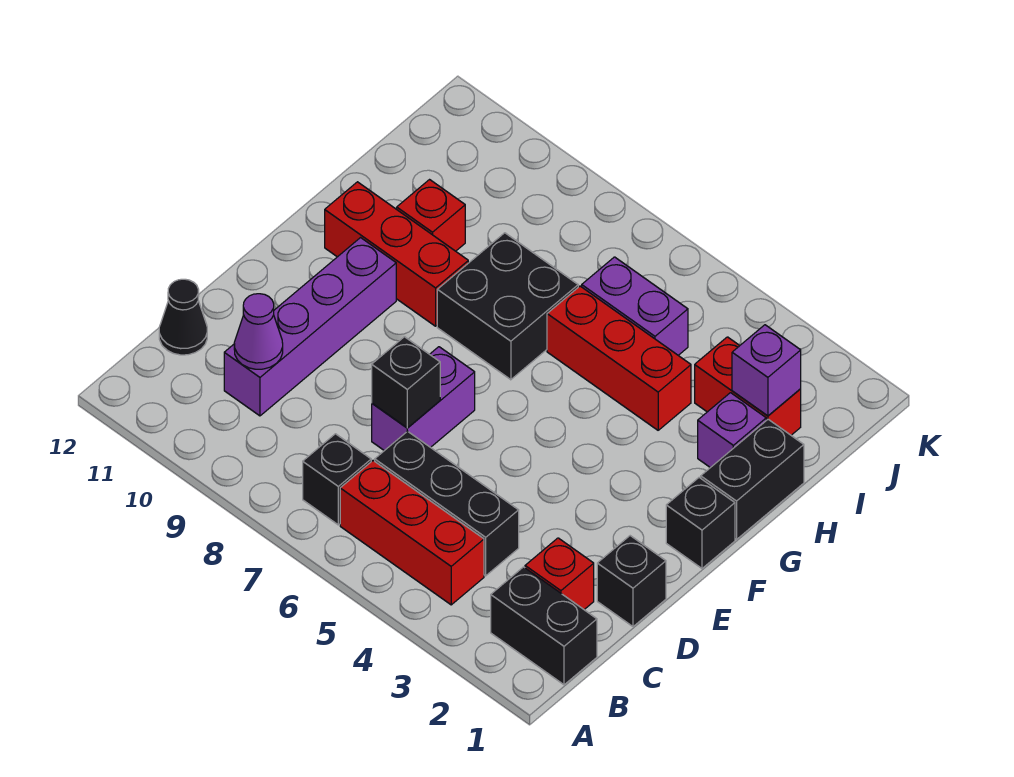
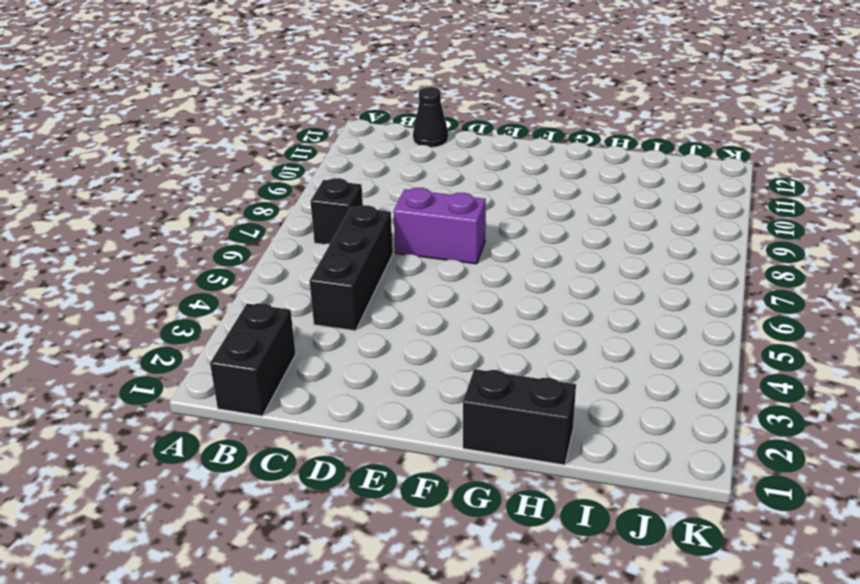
none -> red 1x3 brick [340,461,484,605]
none -> red 1x1 brick [525,538,594,609]
none -> purple 1x4 brick [224,238,396,416]

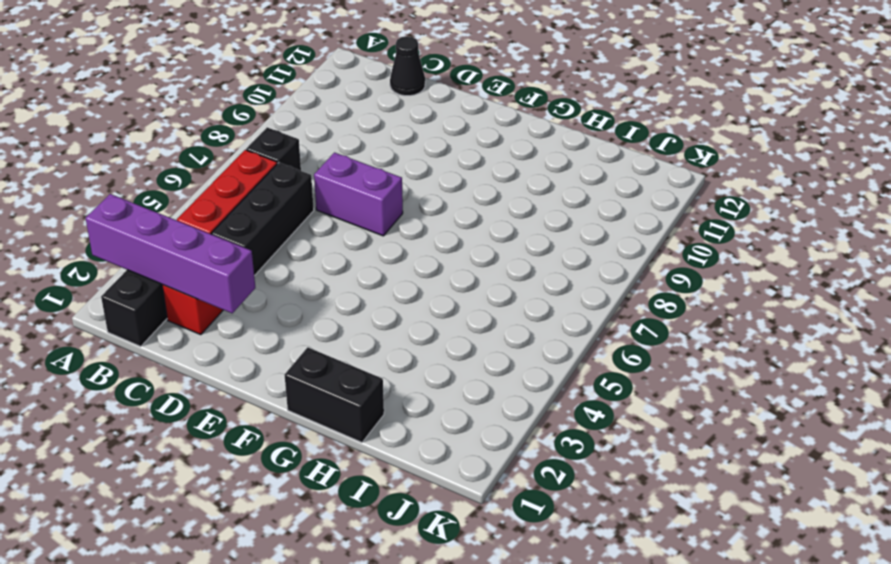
purple 1x4 brick [86,194,255,313] -> purple 1x4 brick moved to [224,238,396,416]
none -> black 1x1 brick [597,536,666,627]
none -> black 1x1 brick [666,478,735,568]
none -> black 2x2 brick [437,233,578,380]

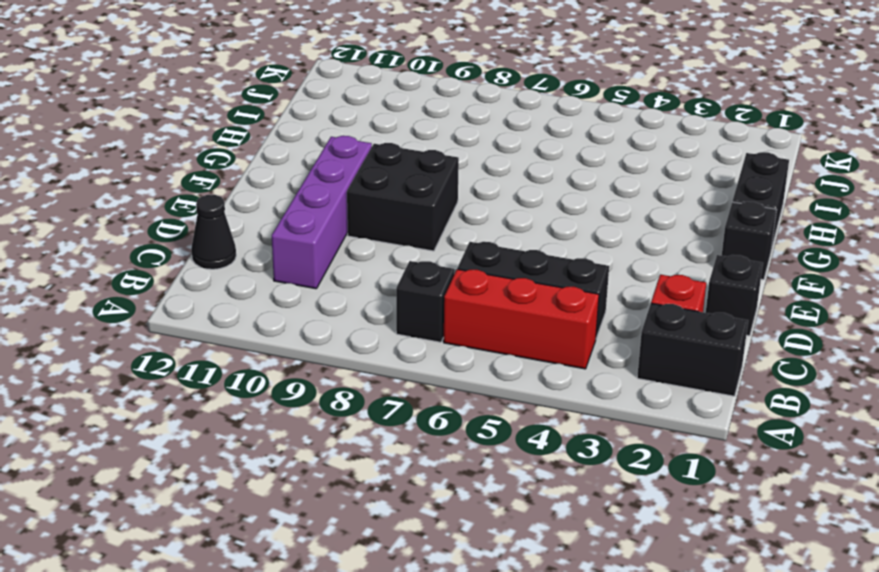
black 2x2 brick [347,143,459,251] -> black 2x2 brick moved to [437,233,578,380]
none -> purple 1x2 brick [372,347,475,451]
none -> red 1x3 brick [325,182,468,326]
none -> purple 1x1 brick [698,393,766,468]

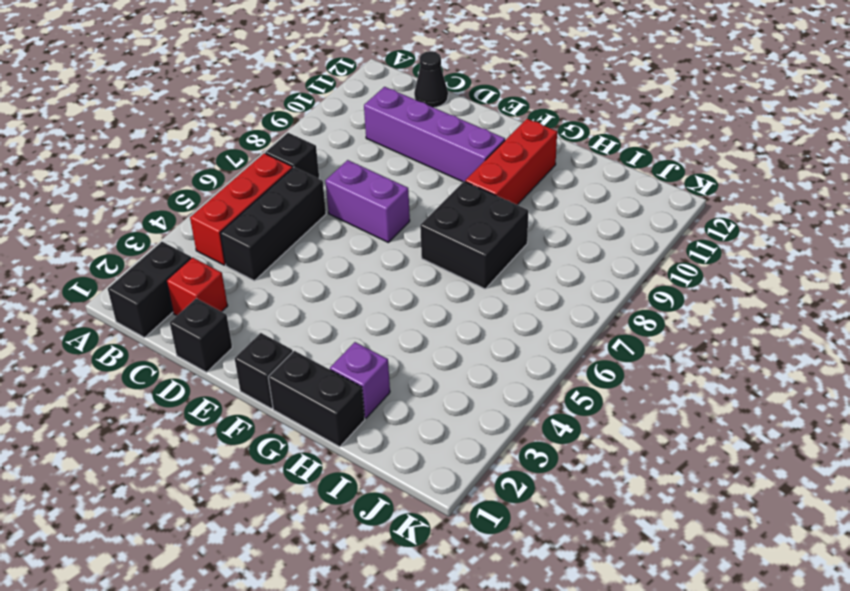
none -> red 1x3 brick [547,286,691,430]
none -> red 1x1 brick [397,180,465,251]
none -> red 1x2 brick [695,337,801,435]

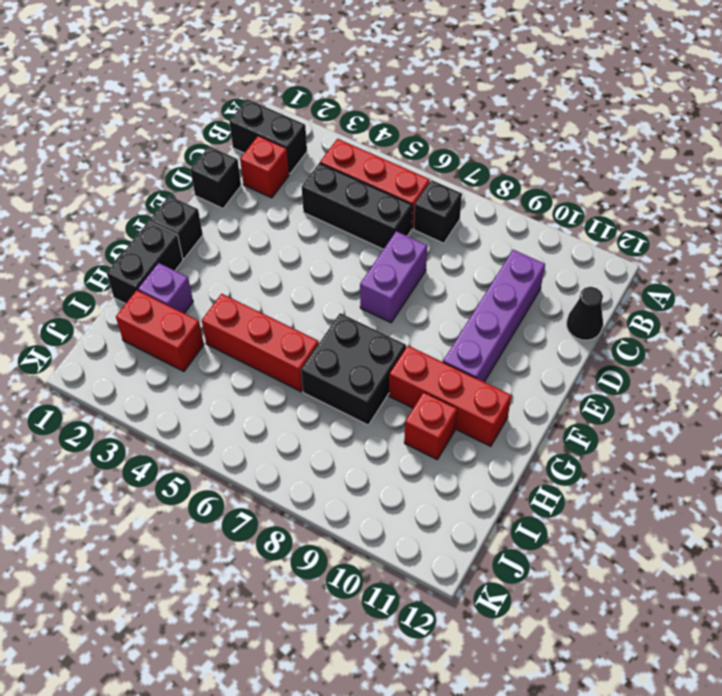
none -> purple 1x2 brick [582,257,688,355]
none -> purple 1x1 cone [234,294,283,369]
none -> black 1x1 brick [372,337,440,428]

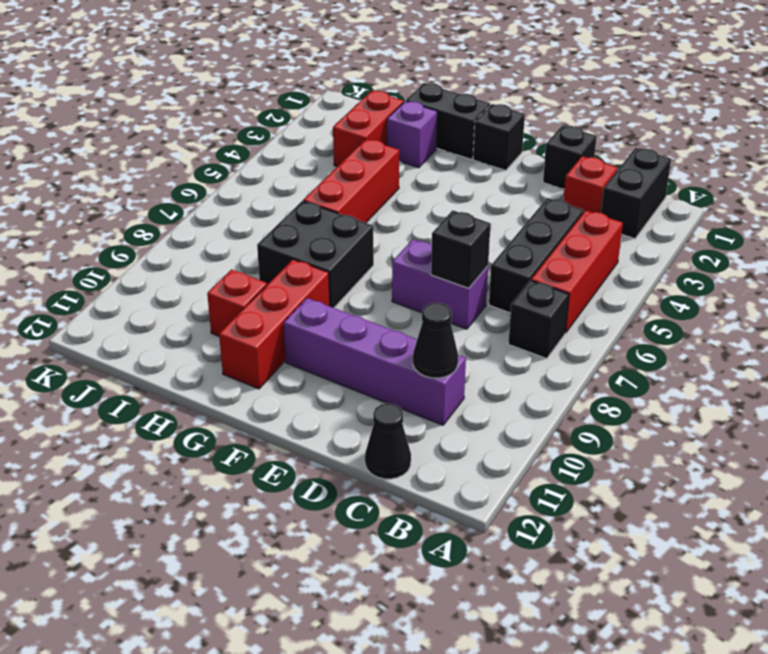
black 1x1 cone [413,303,458,378] -> purple 1x1 cone [234,294,283,369]
none -> purple 1x2 brick [582,257,688,355]
none -> purple 1x1 brick [732,325,801,416]

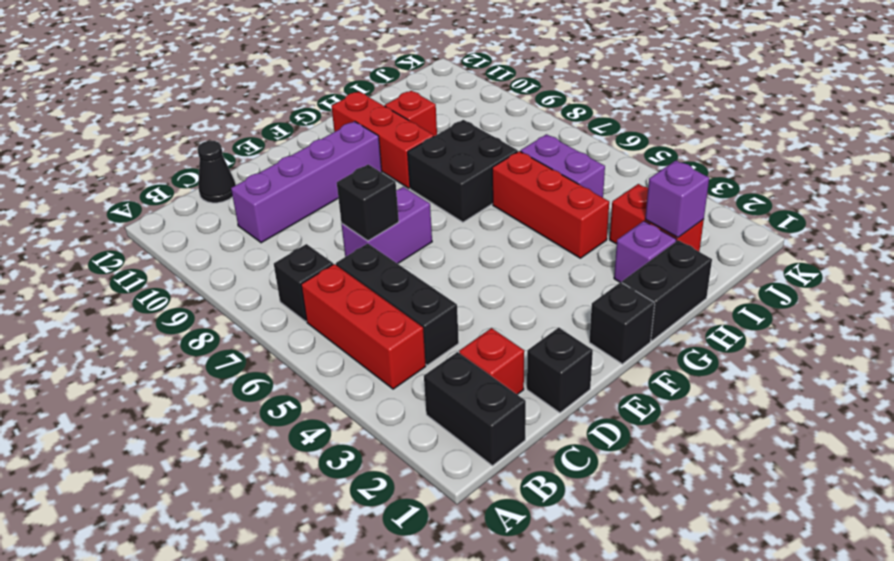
none -> purple 1x1 cone [234,294,283,369]

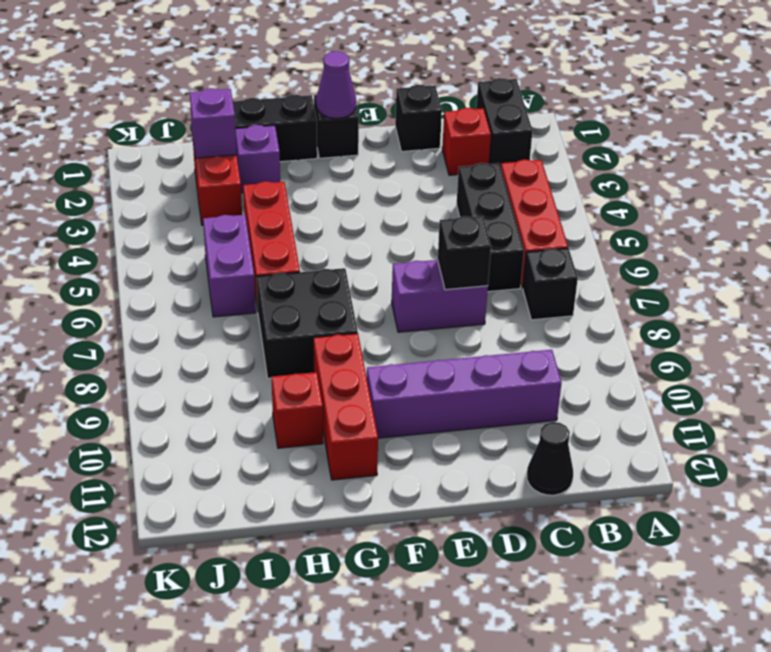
purple 1x1 cone [316,51,356,118] -> purple 1x1 cone moved to [234,294,283,369]

